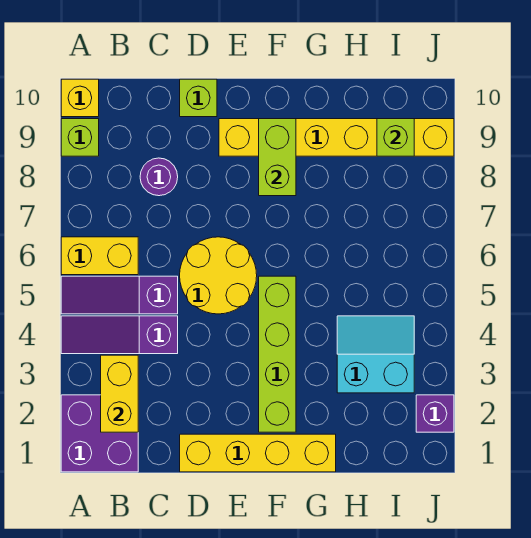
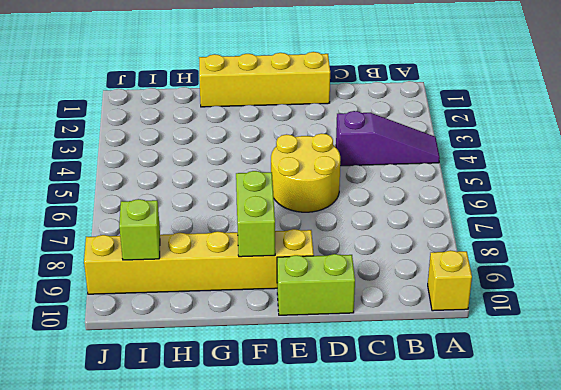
lime 1x2 brick [277,254,355,315] -> lime 1x1 brick [180,79,217,117]
none -> purple 2x2 brick [61,395,138,472]
none -> purple 1x3 slope [61,276,178,314]
none -> yellow 1x2 brick [61,237,138,275]

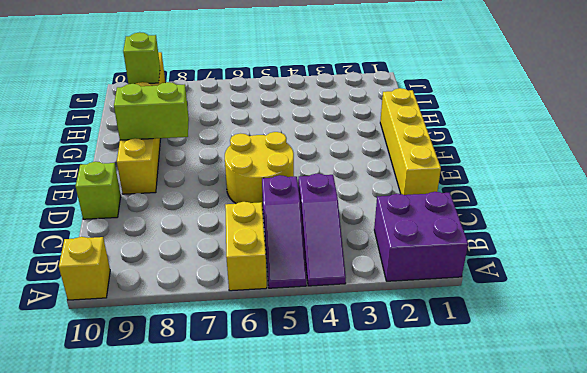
none -> lime 1x1 brick [61,119,99,156]
none -> purple 1x1 round brick [140,158,178,196]
none -> lime 1x4 brick [259,276,296,432]

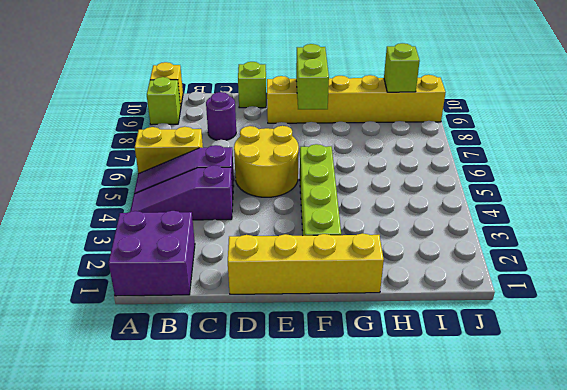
none -> cyan 2x2 slope [337,316,414,393]
none -> purple 1x1 brick [416,395,454,432]
none -> yellow 1x2 brick [101,355,138,432]

